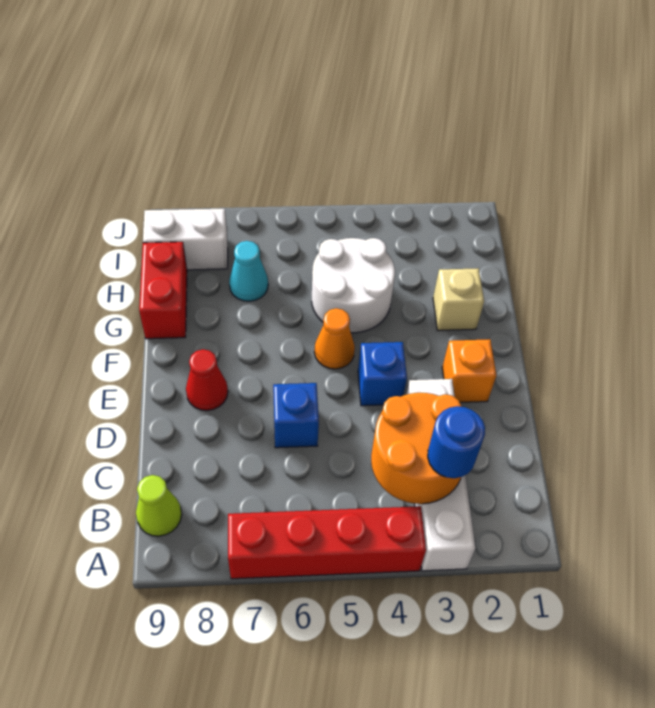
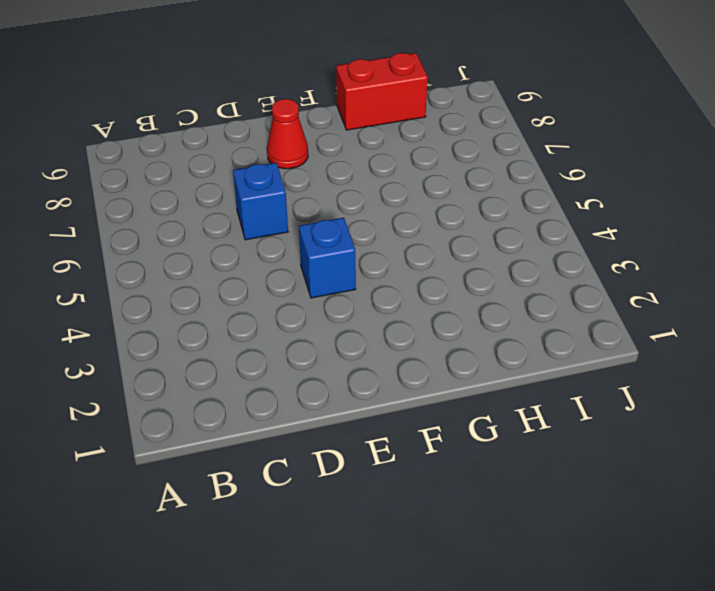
none -> white 1x4 brick [406,379,475,571]
none -> red 1x4 brick [228,506,426,579]
none -> lime 1x1 cone [136,475,182,536]

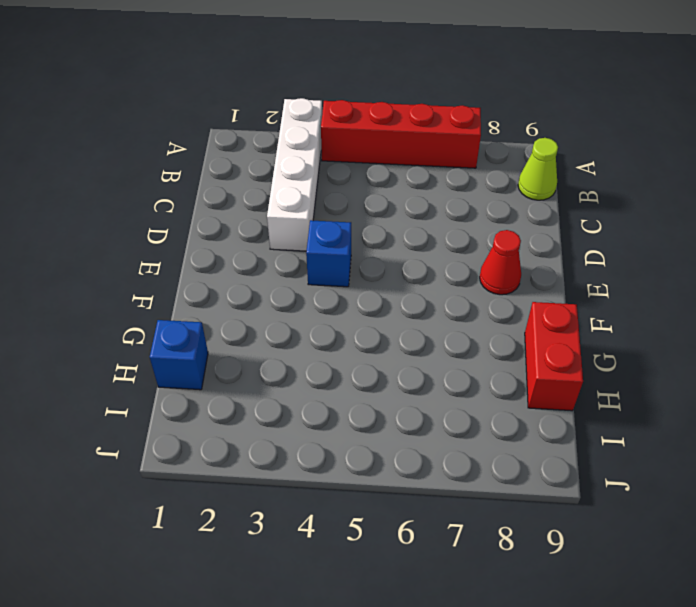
blue 1x1 brick [150,320,208,390] -> blue 1x1 brick moved to [273,383,319,448]
none -> orange 1x1 brick [442,339,496,402]
none -> orange 1x1 cone [314,308,355,369]
none -> tan 1x1 brick [433,268,484,330]

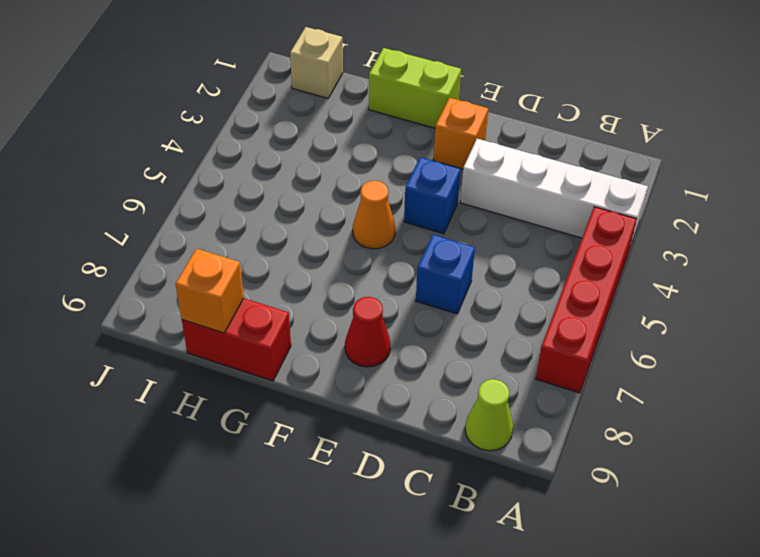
lime 1x2 brick [369,48,461,128] -> none
orange 1x1 brick [176,249,244,333] -> none
tan 1x1 brick [290,27,343,98] -> tan 1x1 brick moved to [433,268,484,330]
none -> white 2x2 round brick [312,238,395,333]
none -> cyan 1x1 cone [229,241,268,301]
none -> white 1x2 brick [143,209,228,270]

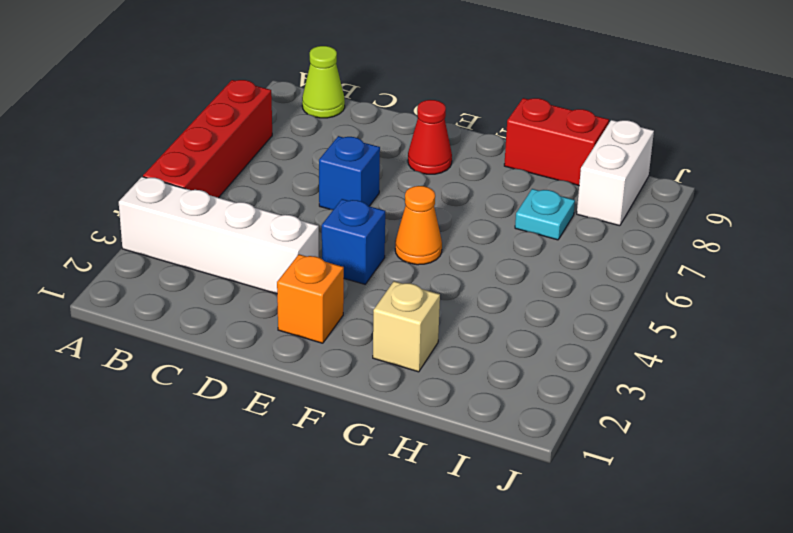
cyan 1x1 plate [515,189,575,240] -> cyan 1x1 cone [229,241,268,301]
none -> white 2x2 round brick [312,238,395,333]
none -> orange 2x2 round brick [371,393,461,504]
none -> blue 1x1 round brick [428,406,485,478]

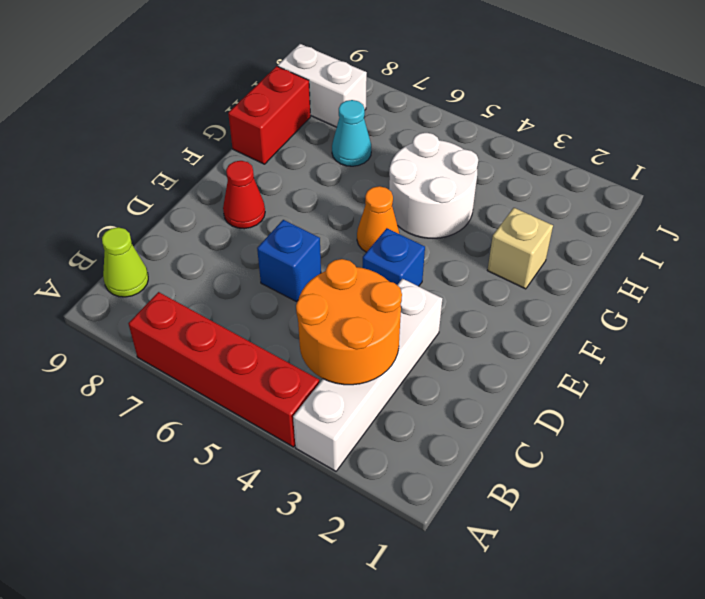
none -> orange 1x1 brick [442,339,496,402]
none -> blue 1x1 round brick [428,406,485,478]

